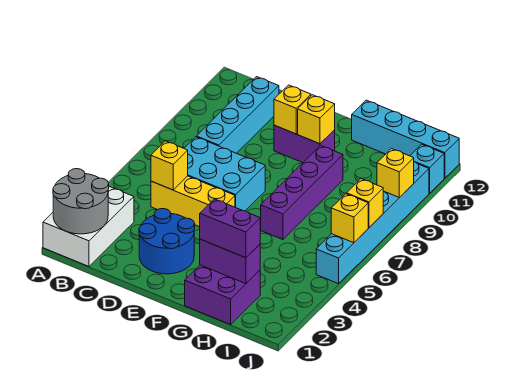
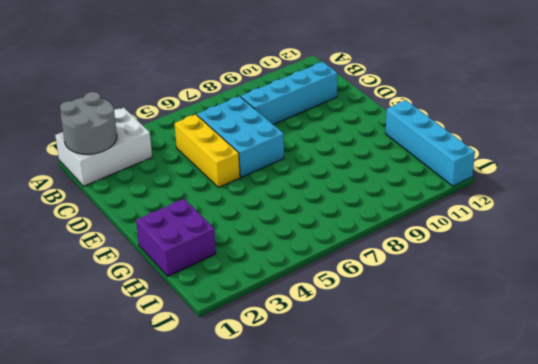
none -> blue 2x2 round brick [139,209,195,274]
none -> purple 1x2 brick [274,125,335,163]
none -> purple 1x4 brick [260,145,343,240]

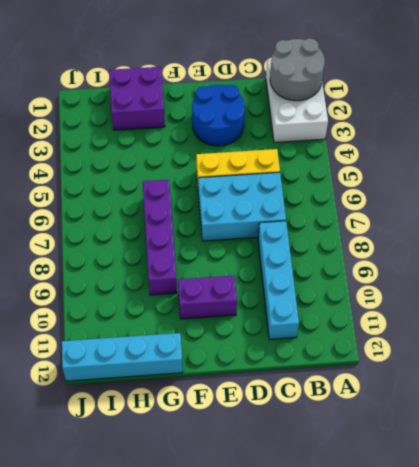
none -> cyan 1x6 brick [316,162,429,284]
none -> cyan 1x1 brick [410,144,444,193]
none -> yellow 1x1 brick [151,141,188,190]

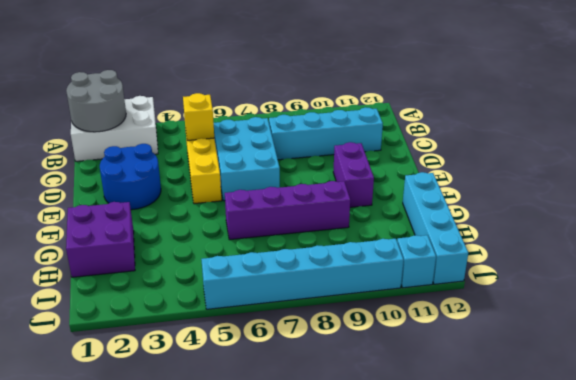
none -> yellow 1x1 brick [274,85,311,134]
none -> yellow 1x1 brick [298,95,335,144]
none -> purple 1x2 brick [200,239,260,284]

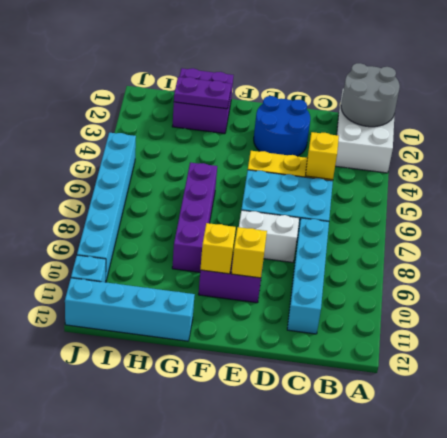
white 1x2 brick [239,210,299,262] -> none
purple 1x2 plate [174,77,231,109] -> purple 1x2 brick [200,239,260,284]
none -> yellow 1x1 brick [331,194,368,243]
none -> yellow 1x1 brick [347,179,383,228]
none -> yellow 1x1 brick [377,149,414,198]

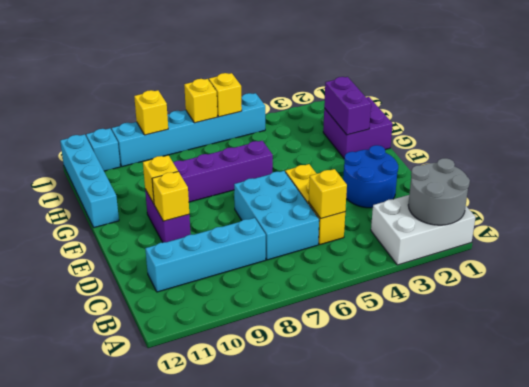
none -> purple 1x2 brick [200,199,260,258]

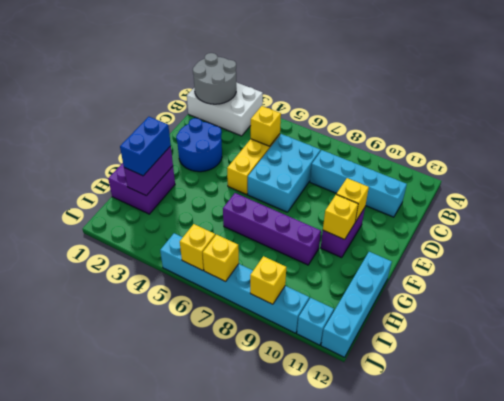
blue 1x2 brick [120,117,171,176] -> purple 1x2 brick [200,199,260,258]

